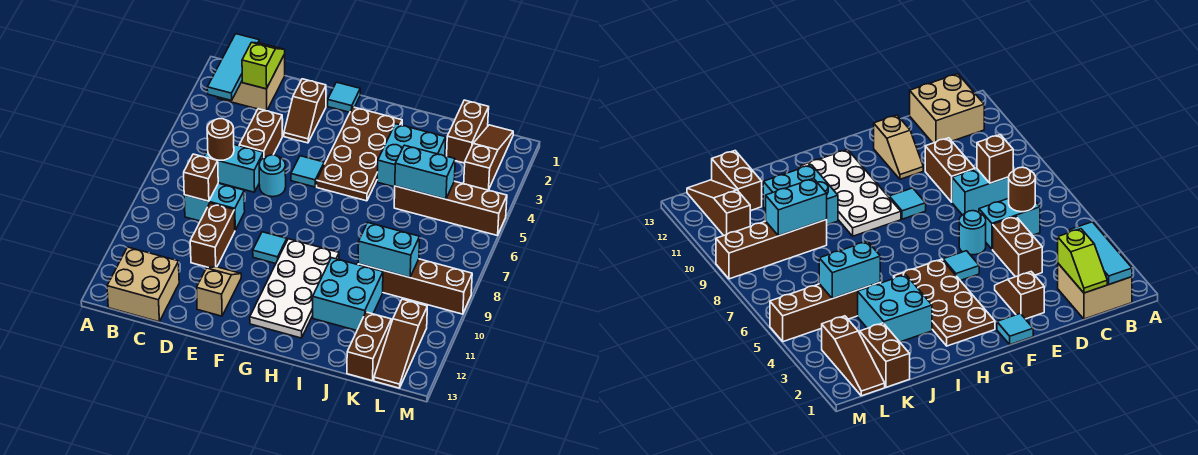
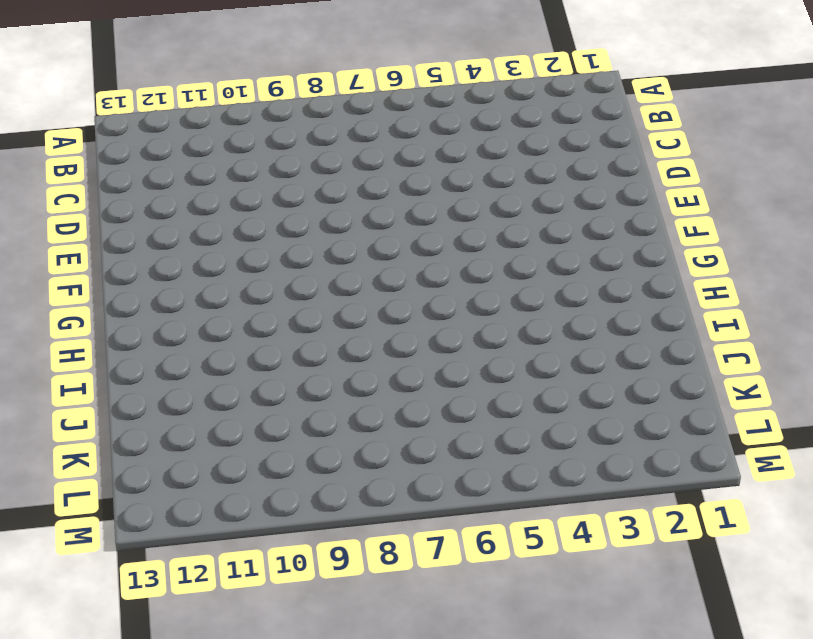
none -> tan 2x2 brick [218,54,285,111]
none -> tan 2x2 brick [107,247,179,322]
none -> cyan 1x2 brick [204,145,263,192]

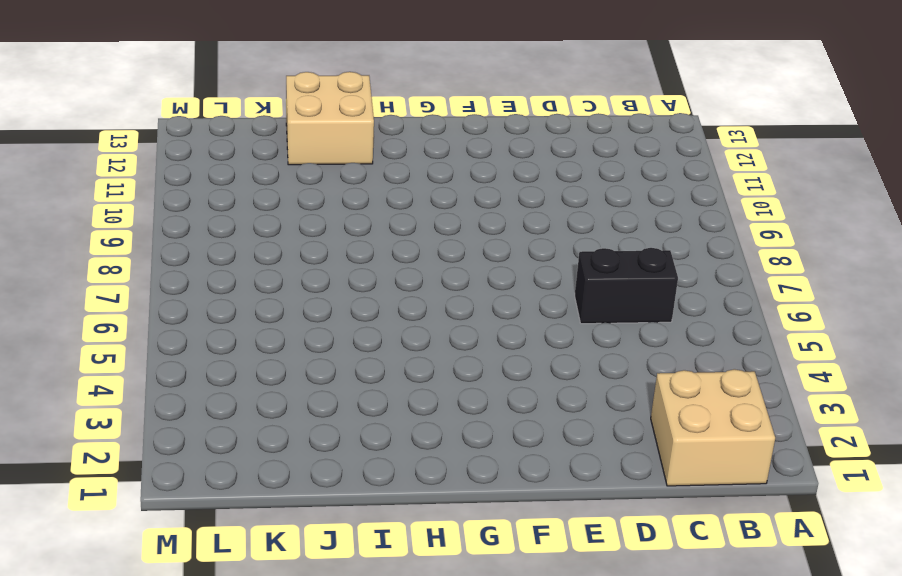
black 1x2 brick [575,248,678,324] -> cyan 1x2 brick [204,145,263,192]
tan 2x2 brick [286,72,374,165] -> tan 2x2 brick moved to [107,247,179,322]
none -> cyan 1x2 brick [184,183,245,230]
none -> brown 1x2 brick [239,109,282,158]
none -> brown 1x2 brick [190,203,235,268]

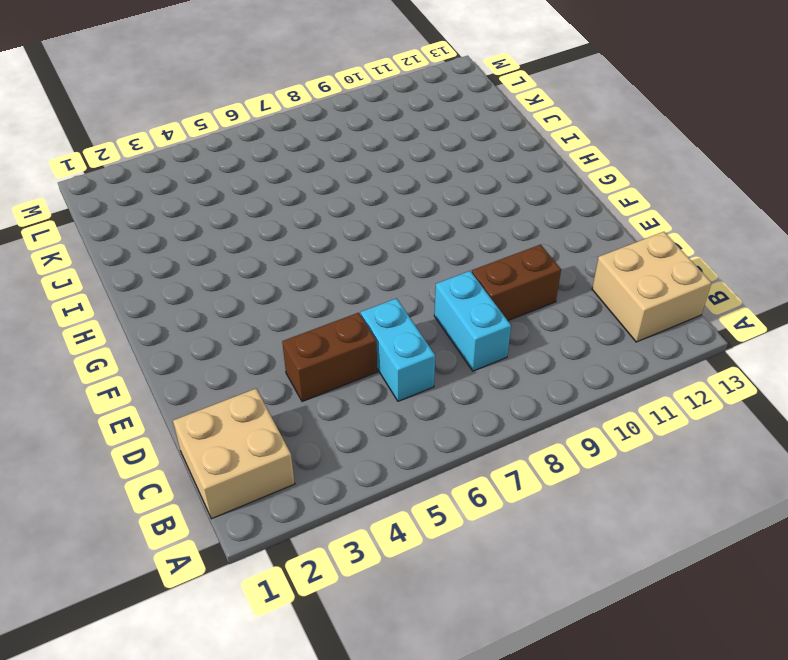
none -> brown 1x2 slope [284,79,326,143]
none -> cyan 1x1 round brick [259,155,286,197]
none -> tan 1x2 slope [197,267,241,316]

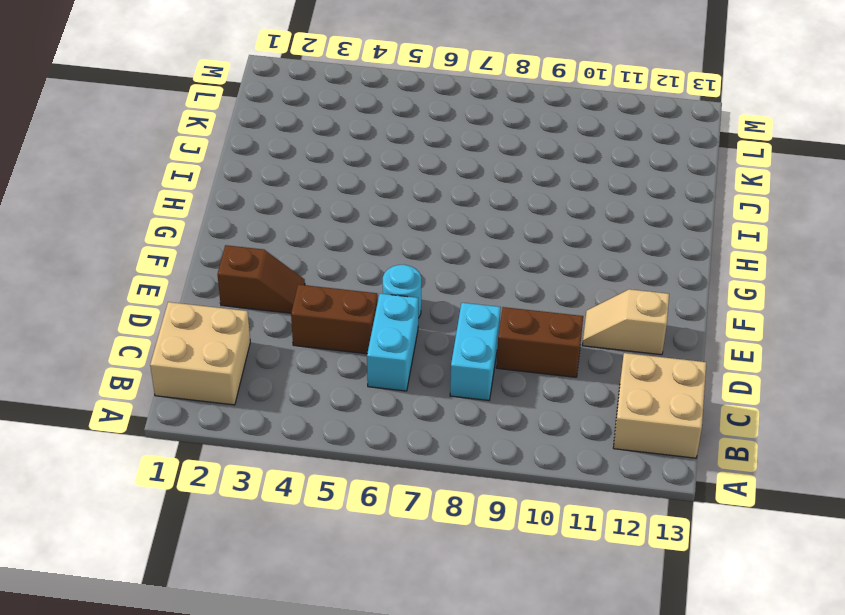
none -> cyan 1x1 tile [328,82,360,112]
none -> cyan 1x1 tile [291,156,324,187]
none -> cyan 1x1 tile [253,232,287,264]

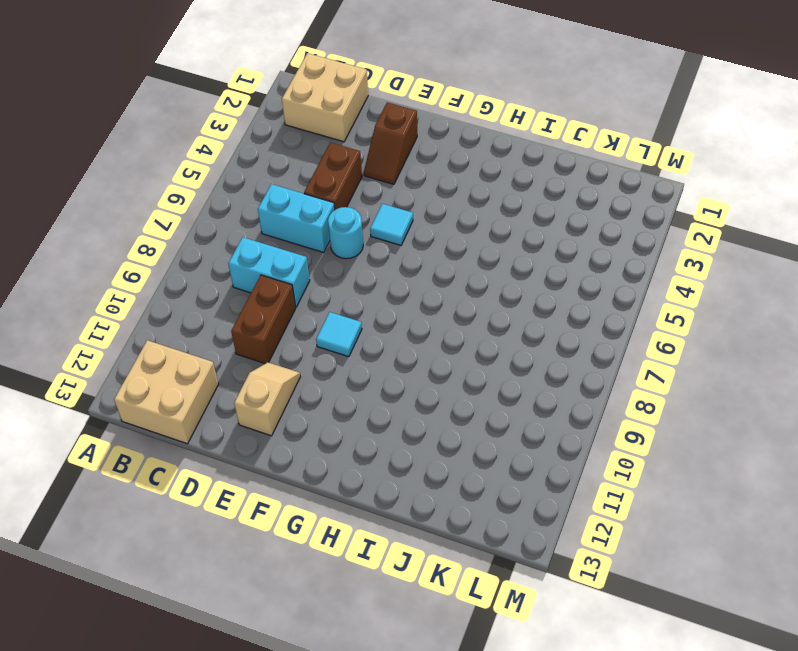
none -> cyan 1x1 tile [328,82,360,112]
none -> brown 2x4 plate [317,107,402,201]
none -> white 2x4 plate [250,239,339,338]

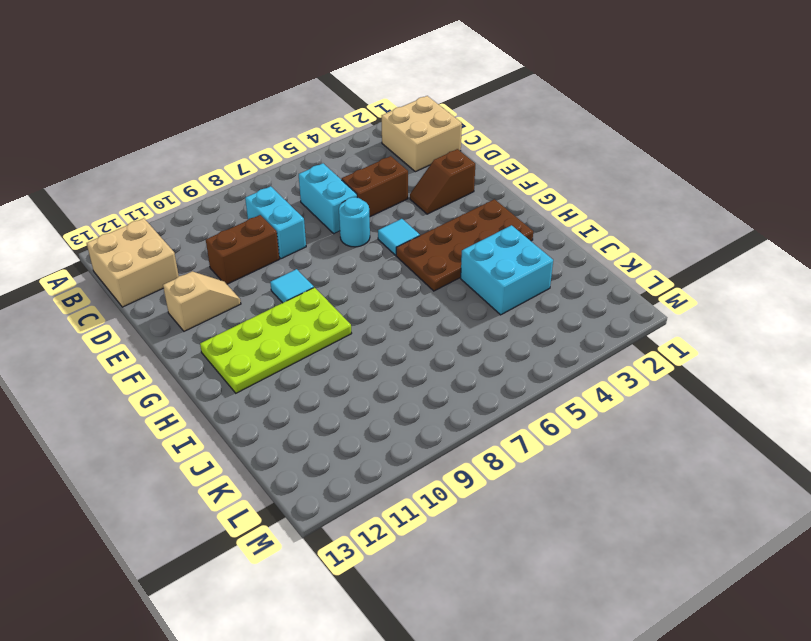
lime 2x4 plate [200,288,352,393] -> white 2x4 plate [250,239,339,338]
none -> cyan 1x1 tile [328,82,360,112]
none -> cyan 2x2 brick [313,258,383,330]
none -> brown 1x4 brick [394,181,507,236]

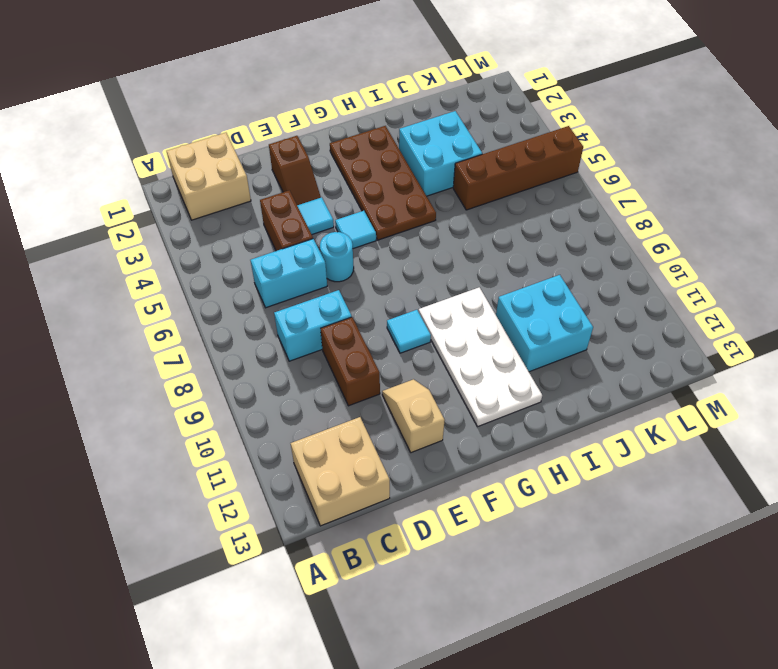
cyan 1x1 tile [297,197,334,234] -> cyan 1x1 tile moved to [328,82,360,112]
none -> brown 1x4 brick [358,259,472,314]
none -> brown 1x2 brick [447,100,489,163]
none -> brown 1x2 brick [347,312,391,381]

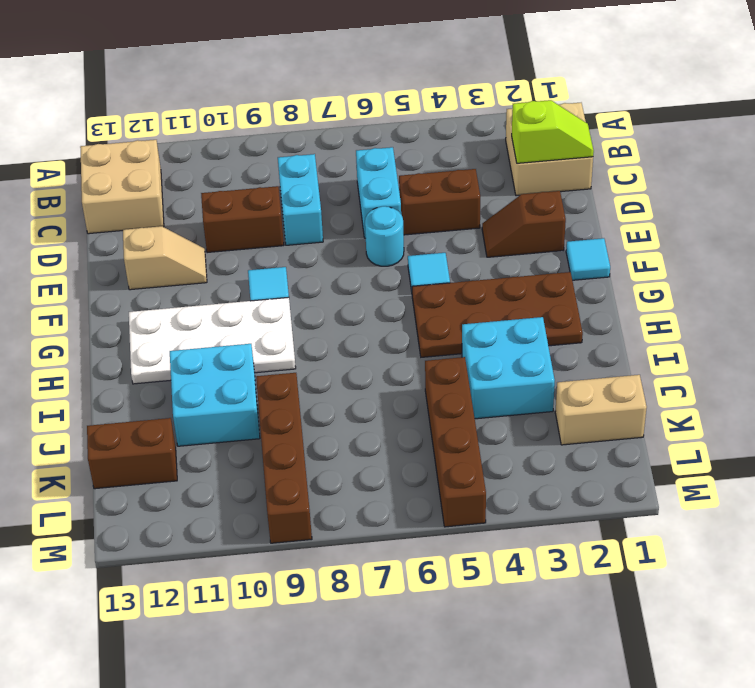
tan 1x2 brick [555,375,647,445] -> brown 1x2 brick [447,100,489,163]
none -> brown 1x3 slope [464,125,513,190]
none -> brown 1x3 slope [374,299,427,388]
none -> cyan 1x3 tile [207,34,259,100]

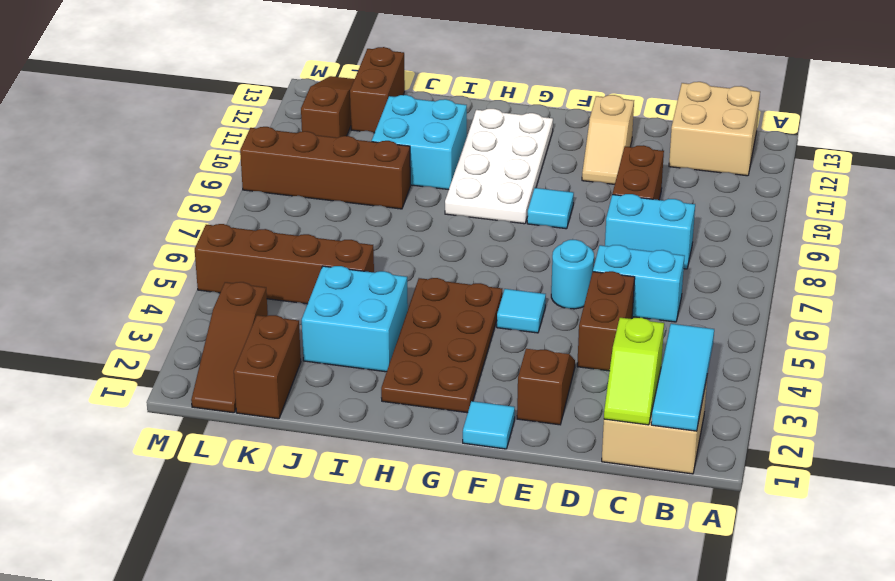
none -> brown 1x1 round brick [207,119,234,160]
none -> brown 1x1 brick [184,154,218,201]
none -> cyan 1x2 brick [395,145,455,199]

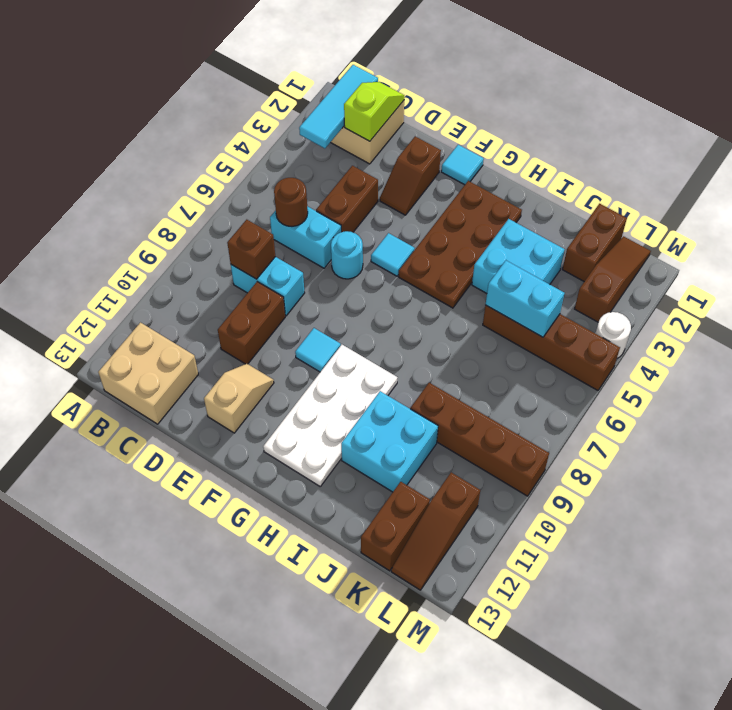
white 1x1 round brick [595,312,631,358] -> none
none -> cyan 1x2 brick [358,223,420,277]

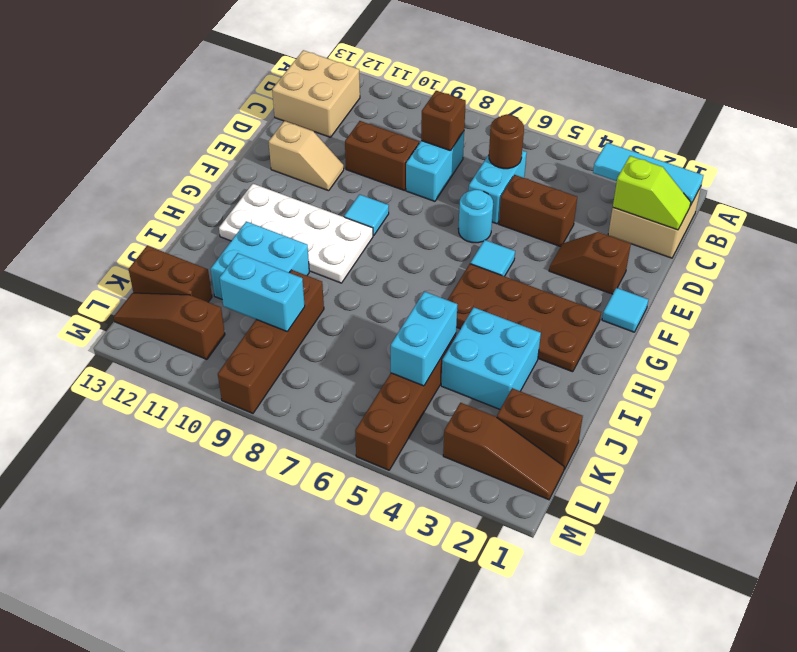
cyan 1x2 brick [219,253,305,332] -> cyan 1x2 brick turned to [358,223,420,277]

